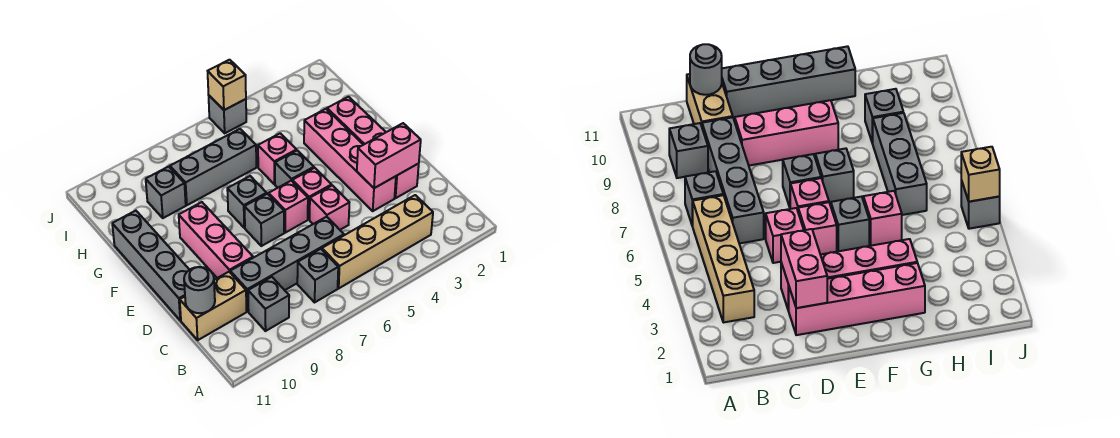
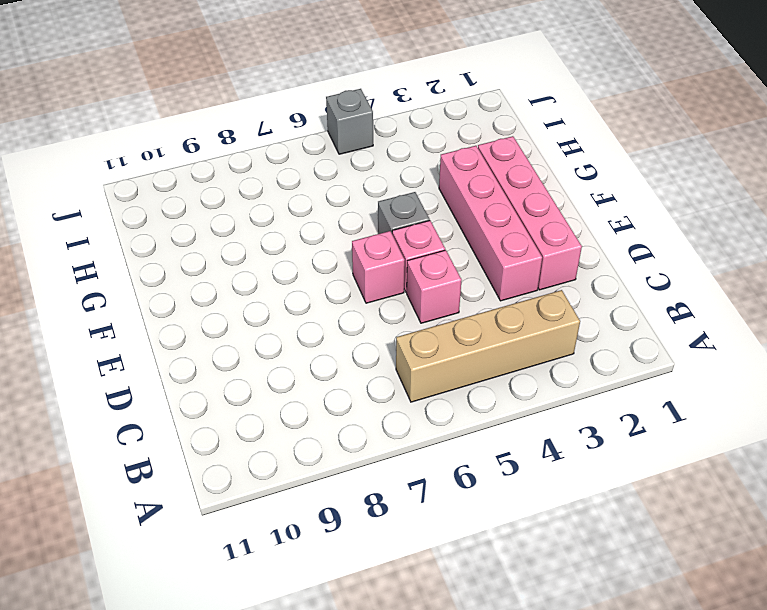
none -> grey 1x1 brick [297,249,338,302]
none -> grey 1x1 brick [248,277,289,331]
none -> grey 1x4 brick [230,217,344,311]

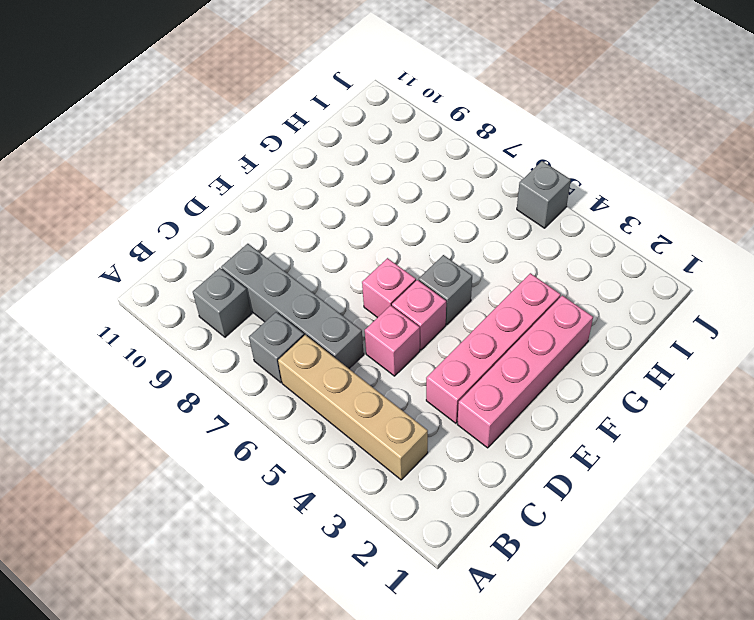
none -> tan 1x2 brick [180,272,247,340]
none -> pink 1x3 brick [179,202,253,278]
none -> grey 1x4 brick [112,211,189,320]

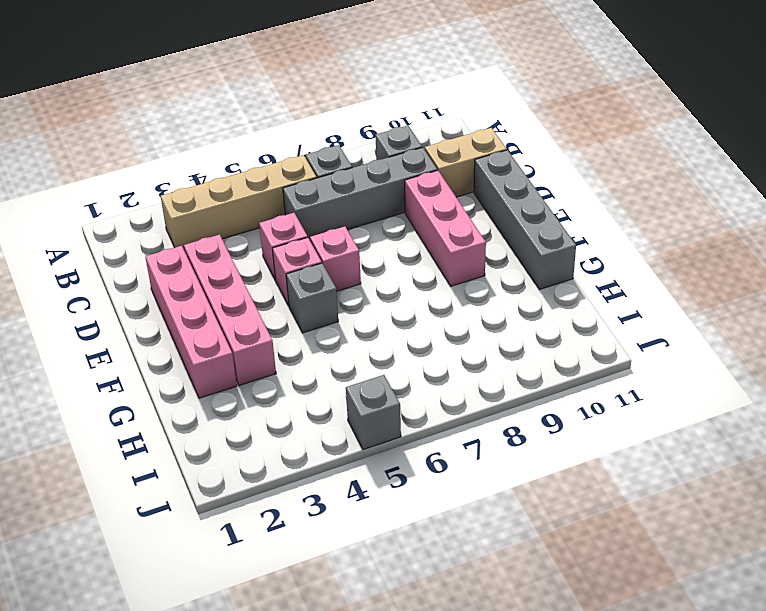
none -> grey 1x1 brick [245,194,284,246]
none -> grey 1x1 brick [227,176,267,228]
none -> pink 1x1 brick [258,133,296,184]

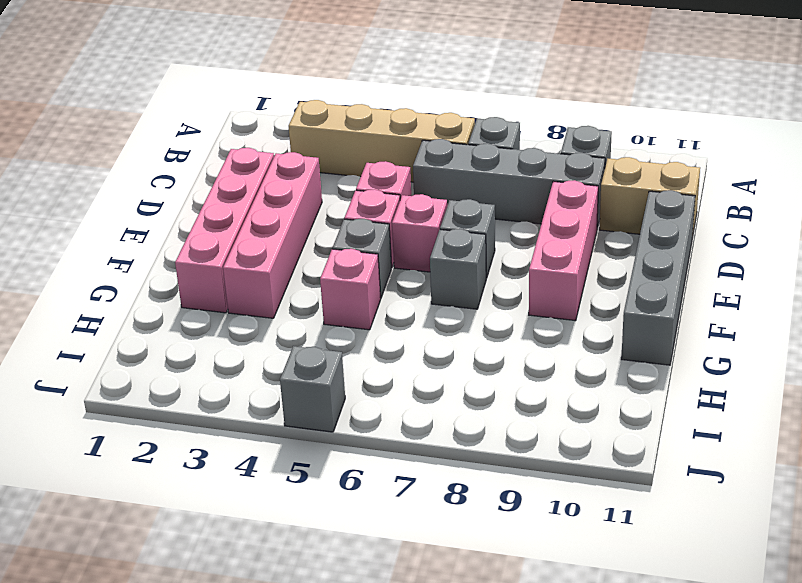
none -> grey 1x3 brick [170,129,256,205]
none -> grey 1x1 brick [146,167,186,218]
none -> grey 1x1 round brick [184,267,215,313]

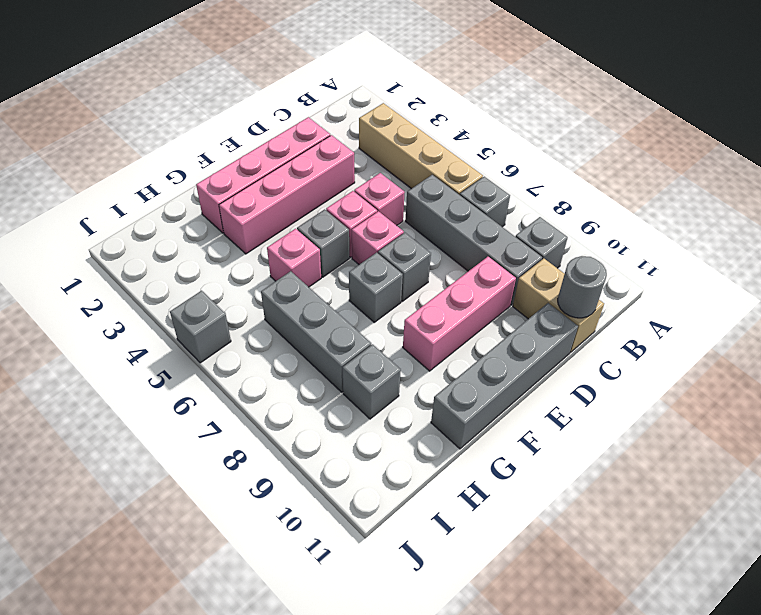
none -> pink 1x2 brick [357,123,421,188]
none -> tan 1x1 brick [208,60,246,110]

